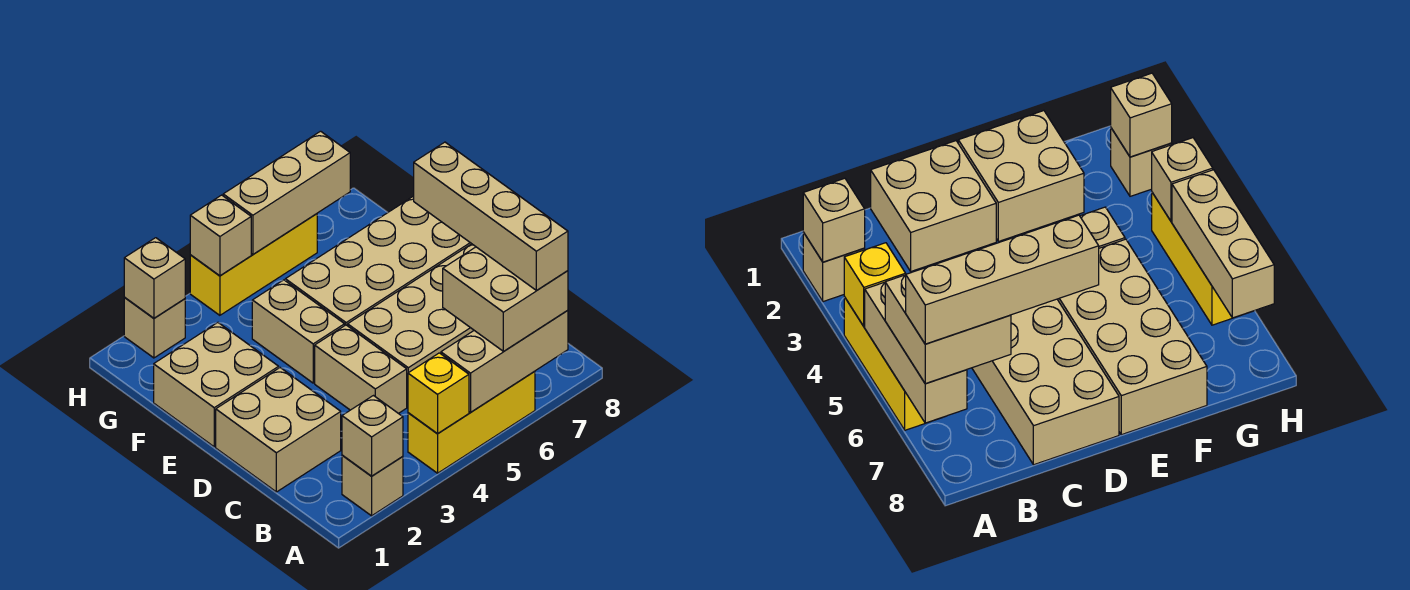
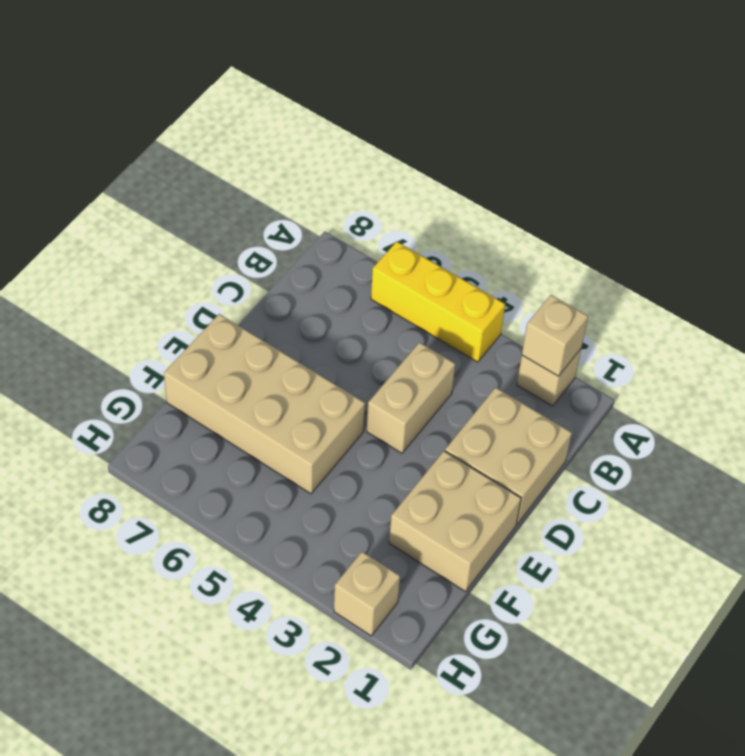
none -> tan 2x4 brick [348,244,476,407]
none -> tan 1x2 brick [252,280,345,383]
none -> yellow 1x3 brick [190,214,317,315]

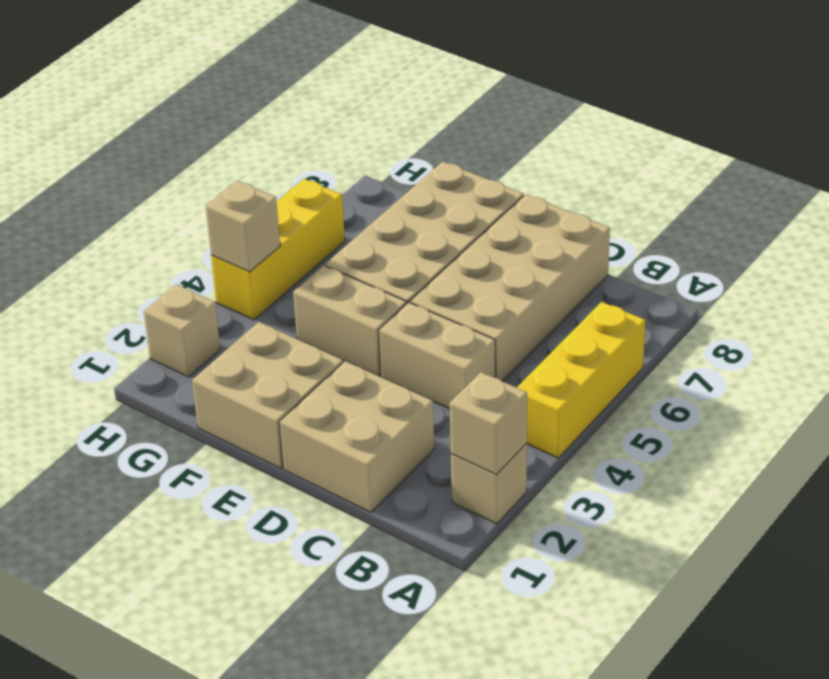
none -> yellow 1x1 brick [408,353,469,434]
none -> tan 1x3 brick [441,310,568,412]
none -> tan 1x1 brick [124,238,185,318]

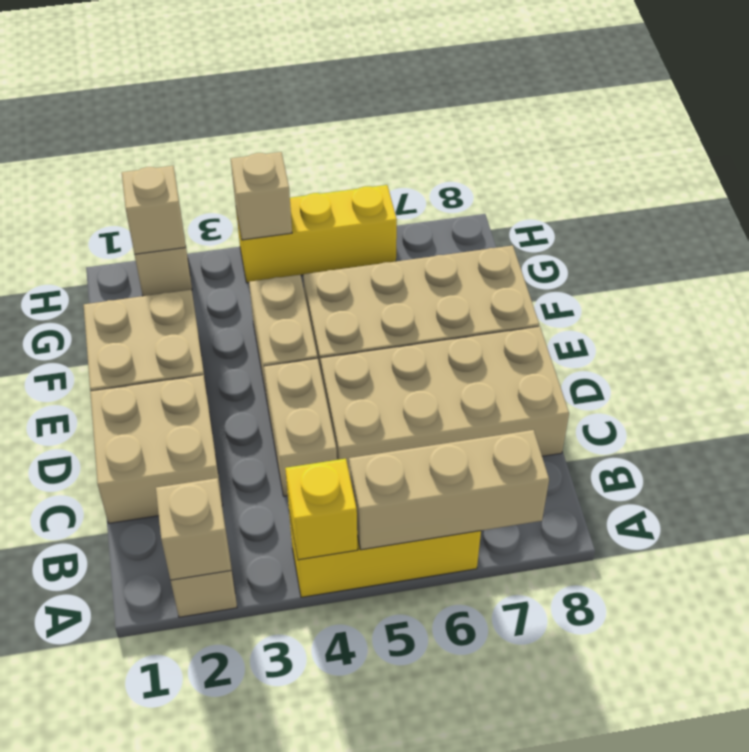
none -> tan 1x3 brick [223,131,350,254]
none -> tan 2x2 brick [443,247,568,351]
none -> tan 1x4 brick [414,142,568,290]

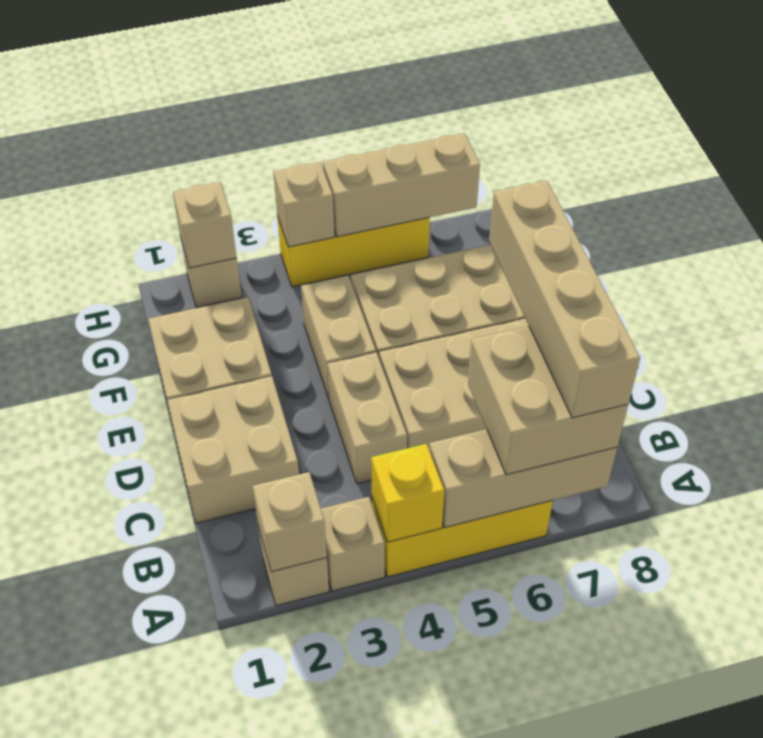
tan 1x1 brick [321,497,385,591] -> none

